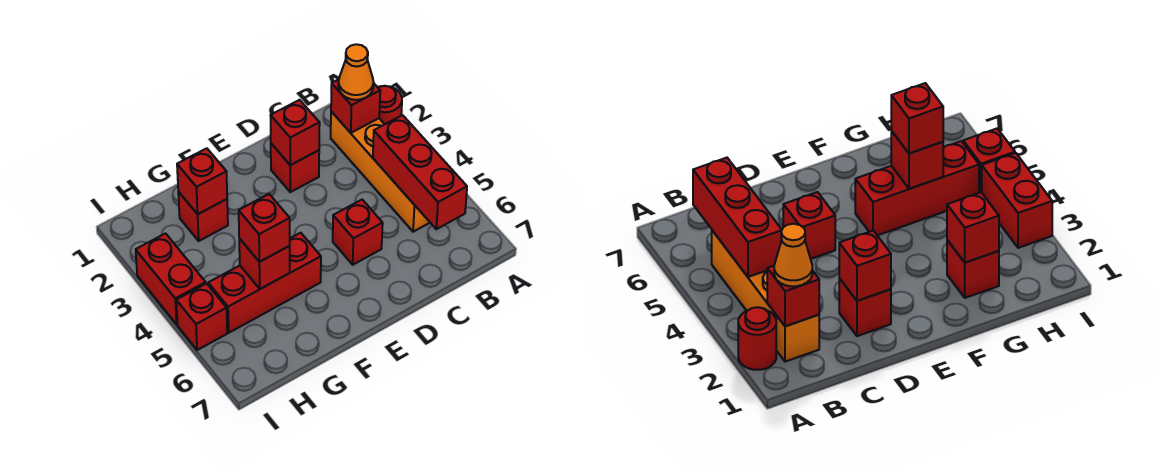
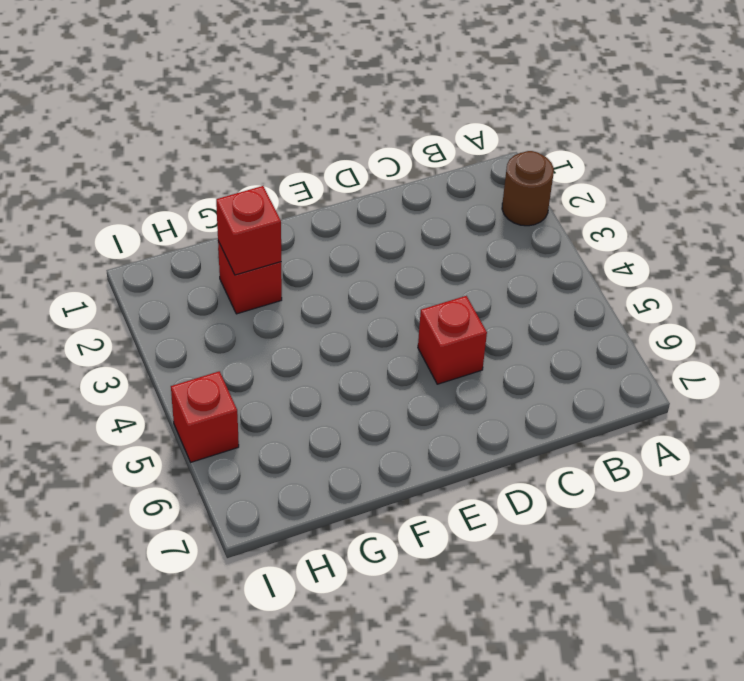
brown 1x1 round brick [502,151,554,226] -> red 1x1 round brick [378,86,402,124]
none -> orange 1x4 brick [331,111,430,232]
none -> red 1x1 brick [271,144,319,192]
none -> red 1x3 brick [208,233,321,333]

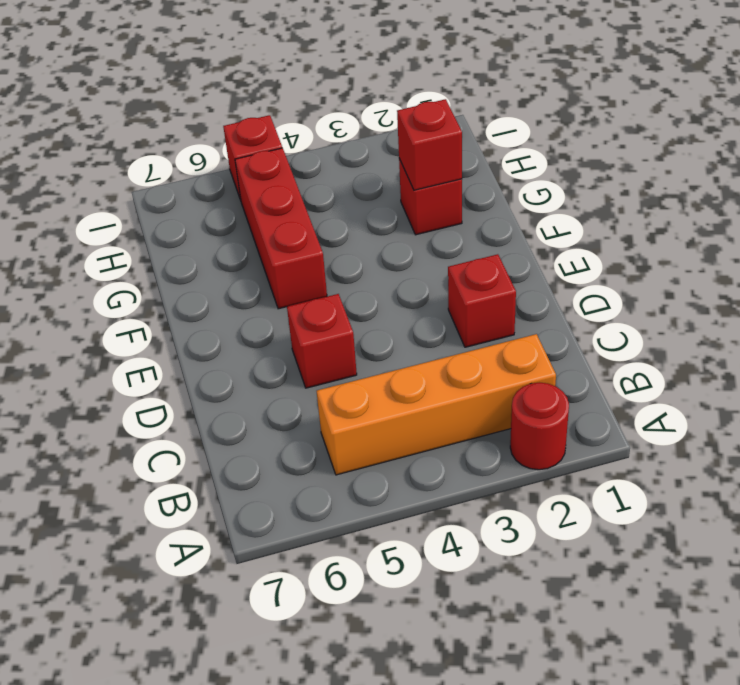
none -> red 1x2 brick [136,234,206,324]
none -> red 1x1 brick [331,79,380,133]
none -> red 1x3 brick [373,115,467,229]

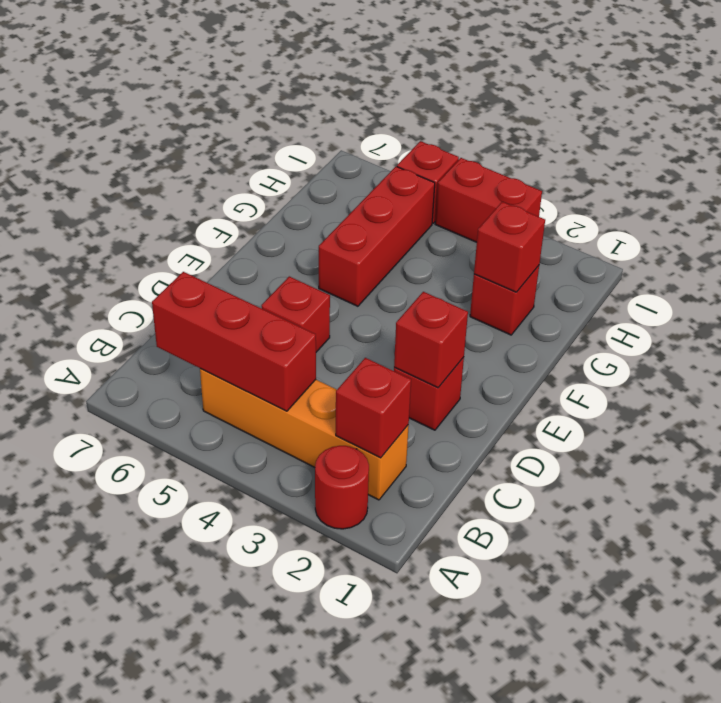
none -> red 1x1 brick [239,239,290,289]
none -> orange 1x1 cone [338,44,374,100]
none -> red 1x1 brick [239,194,290,262]

